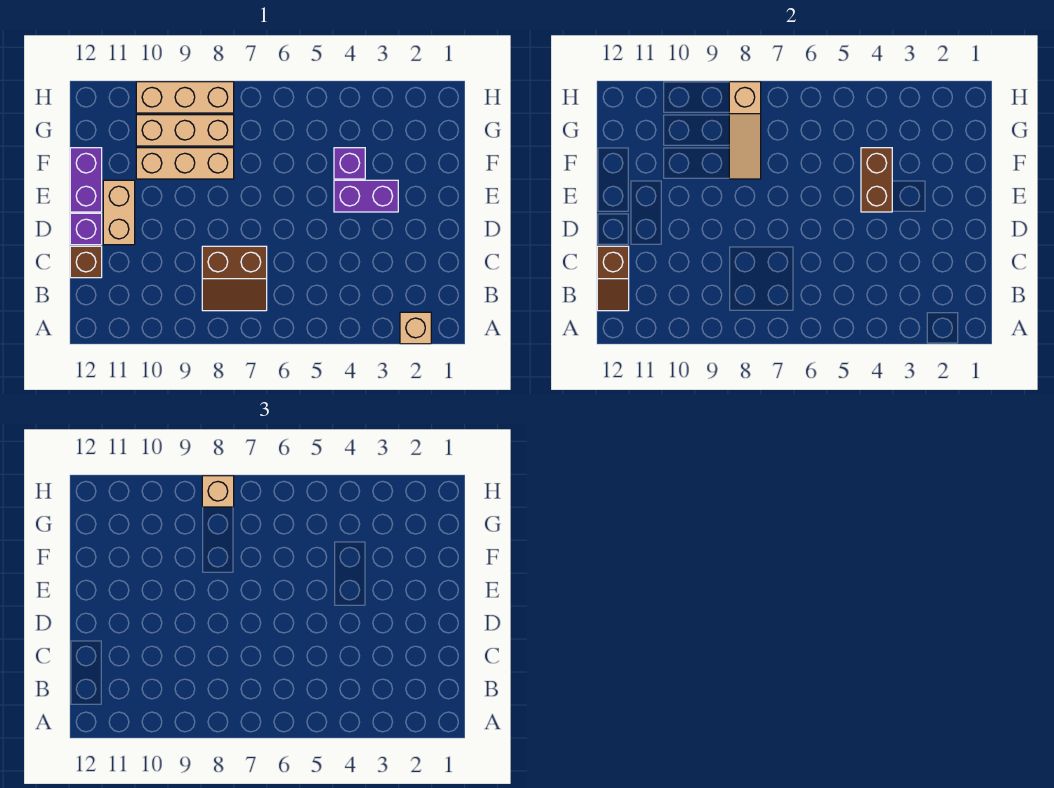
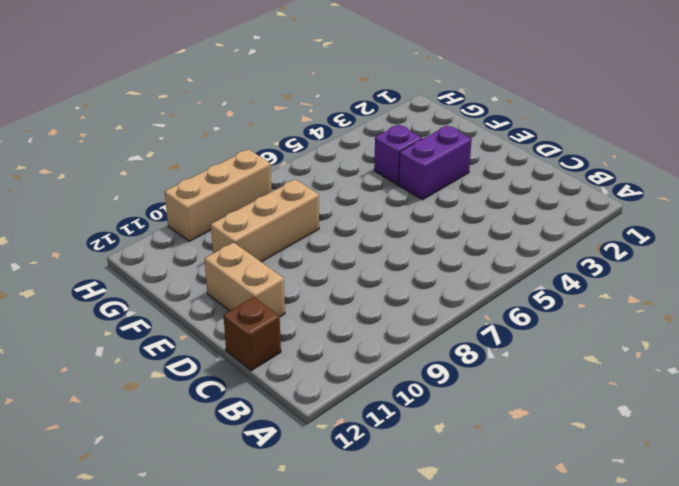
none -> tan 1x1 brick [400,312,431,344]
none -> brown 2x2 slope [202,246,267,311]
none -> purple 1x1 brick [70,213,102,245]

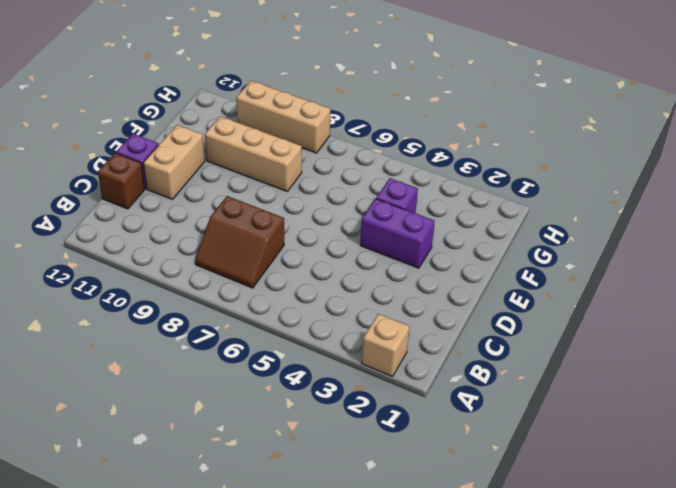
none -> purple 1x2 brick [70,148,102,212]
none -> tan 1x3 brick [136,115,234,146]
none -> brown 1x2 slope [597,246,629,311]

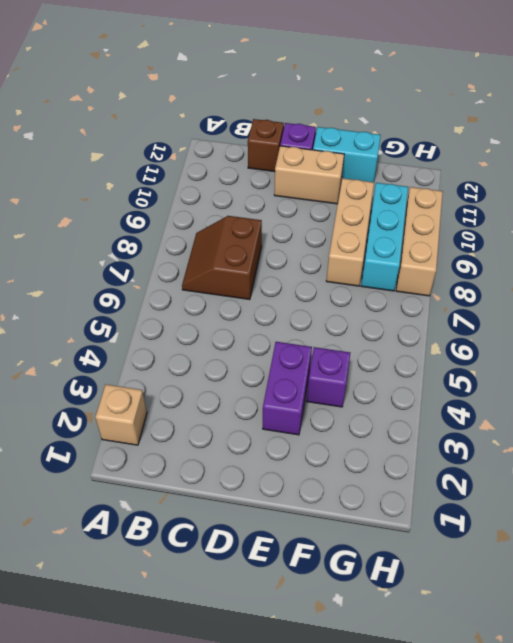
cyan 1x2 brick [313,127,381,182] -> purple 1x2 brick [70,148,102,212]
cyan 1x3 brick [361,183,408,291] -> tan 1x3 brick [136,115,234,146]
none -> brown 1x2 slope [597,246,629,311]
none -> brown 1x2 brick [861,148,892,212]
none -> tan 1x3 slope [729,82,761,179]

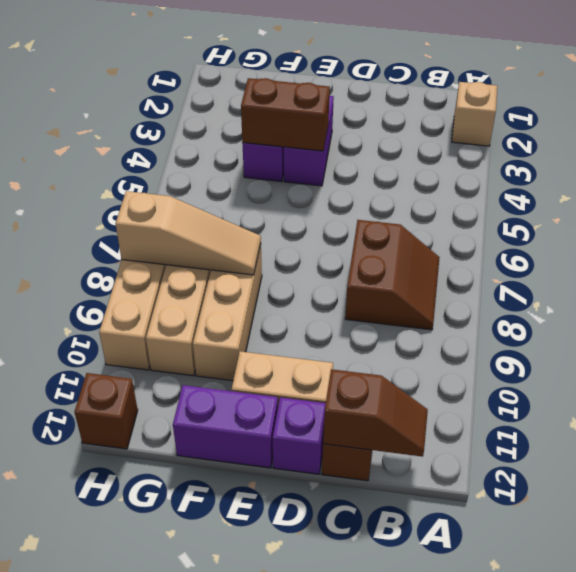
brown 1x1 brick [74,373,138,449] -> none
none -> tan 1x1 brick [202,476,234,507]

